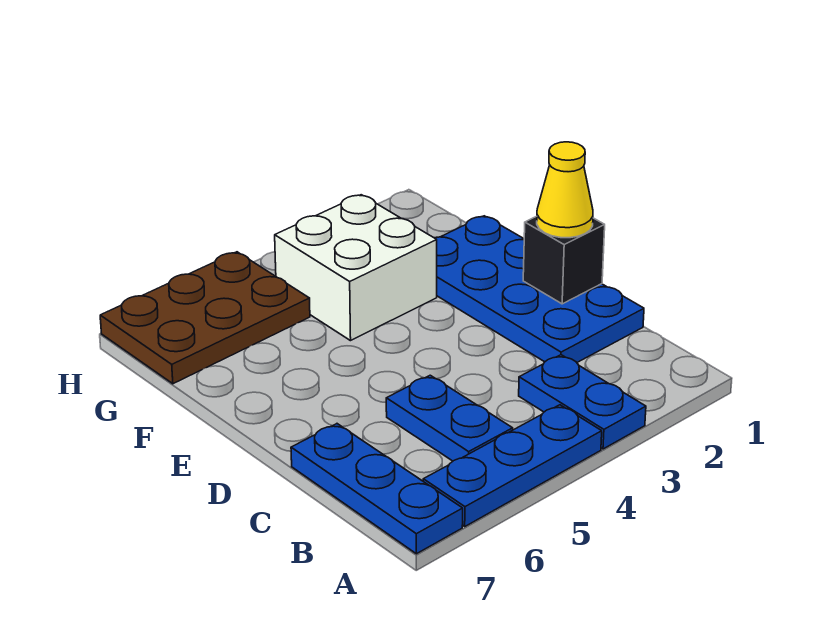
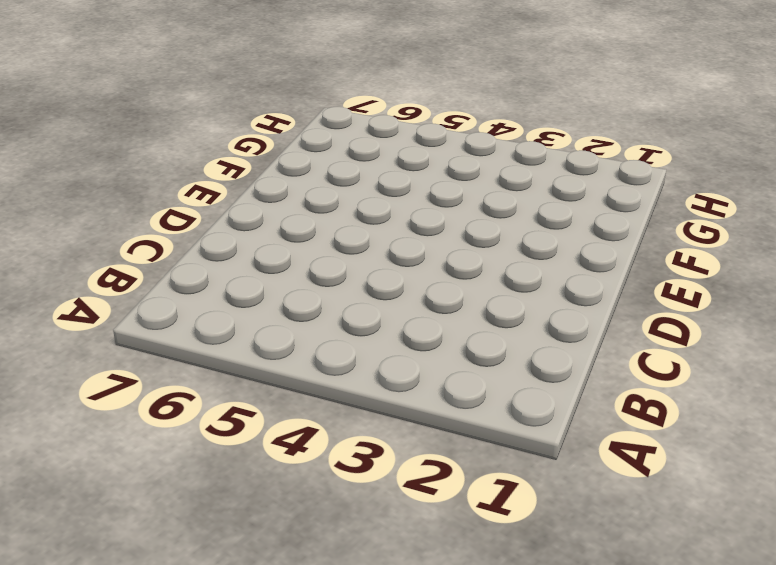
none -> blue 1x2 plate [519,355,646,449]
none -> blue 1x3 plate [423,405,602,526]

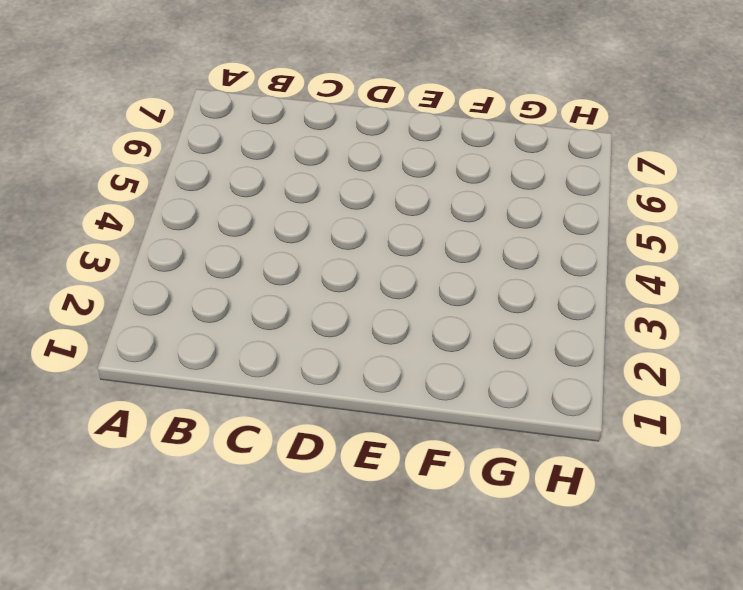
none -> blue 1x2 plate [519,355,646,449]
none -> blue 1x3 plate [423,405,602,526]

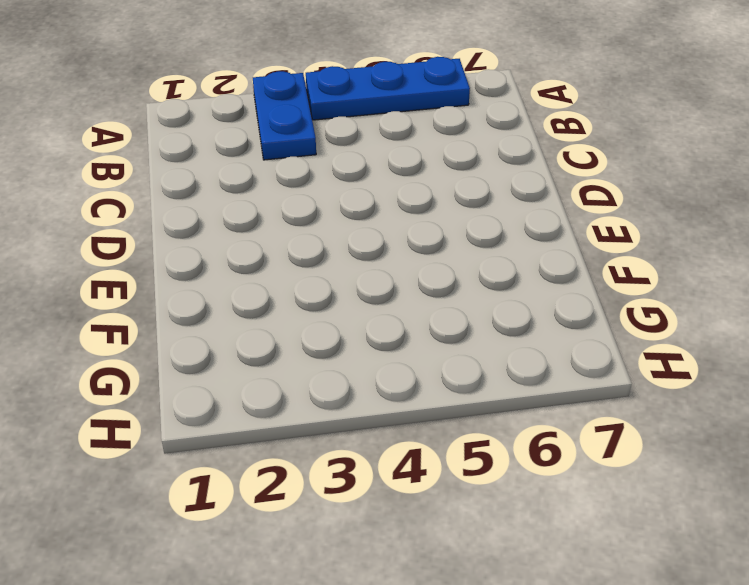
none -> blue 1x3 plate [291,424,463,554]
none -> blue 1x2 plate [386,375,513,461]

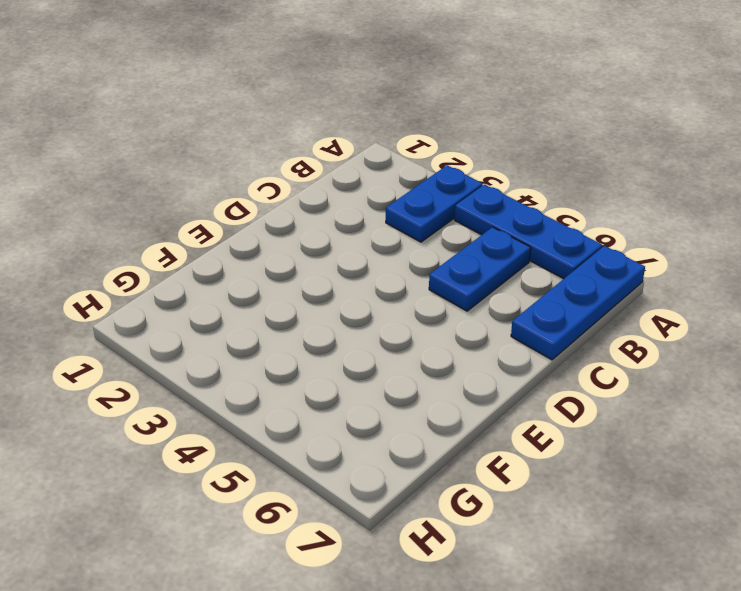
none -> blue 2x4 plate [435,216,644,362]
none -> white 2x2 brick [275,195,437,341]

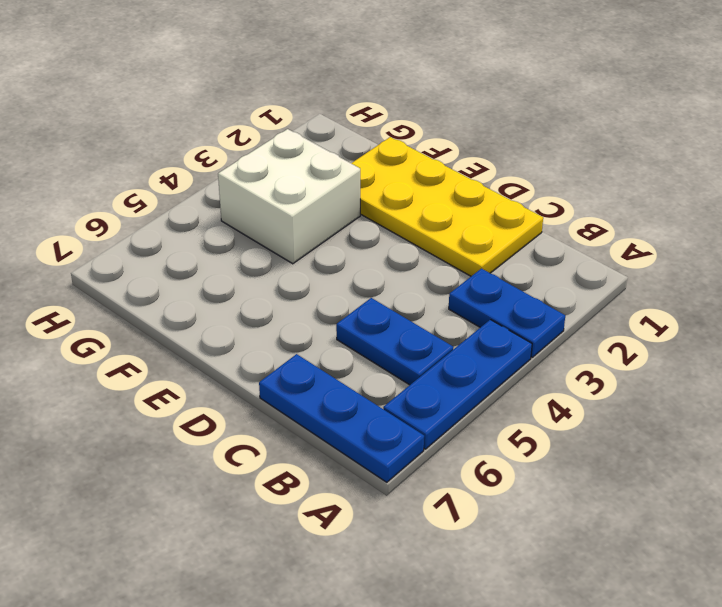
yellow 2x4 plate [351,137,543,276] -> blue 2x4 plate [435,216,644,362]
none -> brown 2x3 plate [100,252,310,384]
none -> black 1x1 brick [523,216,605,304]

